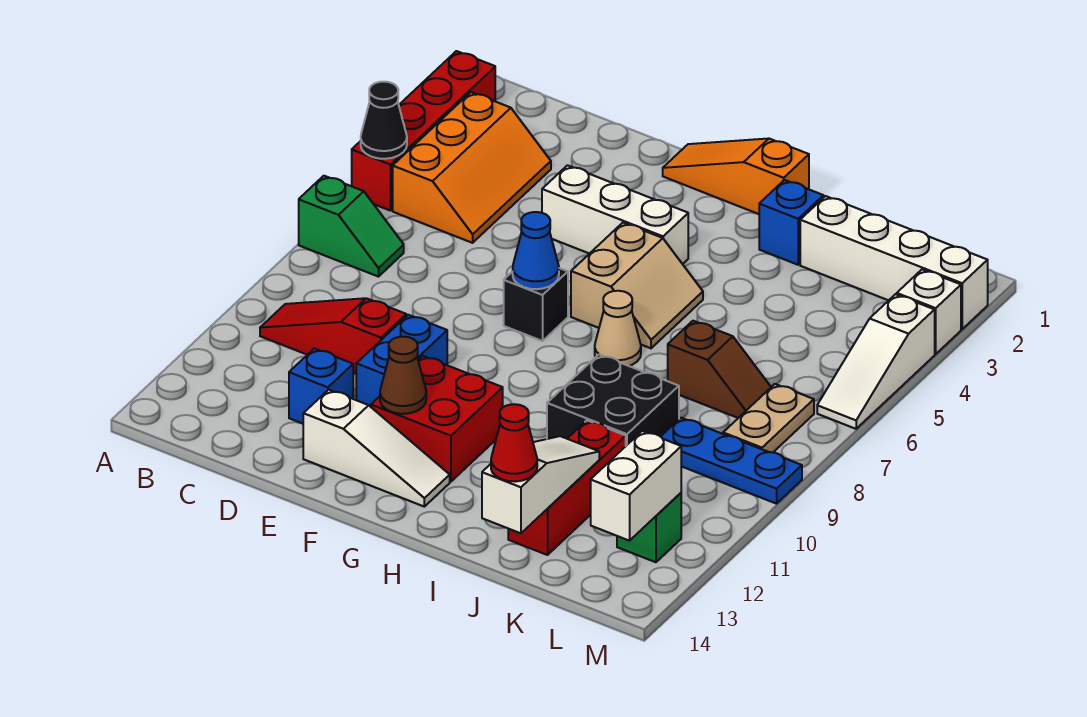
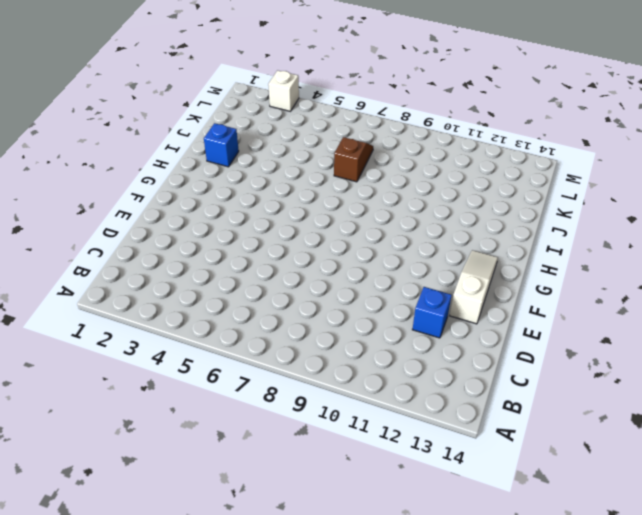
none -> red 1x4 brick [352,51,495,211]
none -> green 1x2 slope [299,176,404,277]
none -> orange 2x3 slope [393,92,551,243]

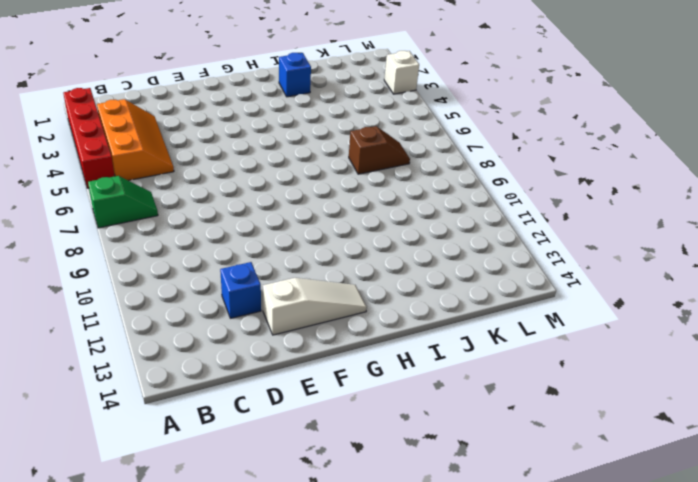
none -> red 1x3 slope [260,298,406,374]
none -> white 1x3 brick [542,165,688,264]
none -> blue 1x2 brick [356,315,447,407]

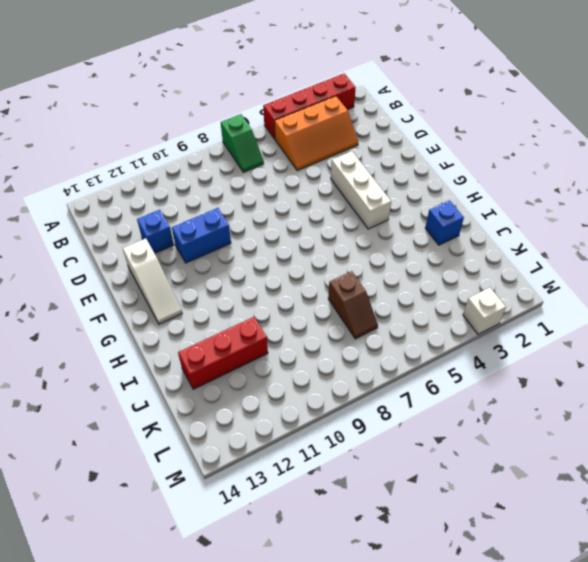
none -> red 1x3 slope [260,298,406,374]
none -> orange 1x3 slope [663,138,809,214]
none -> black 1x1 brick [504,268,568,341]

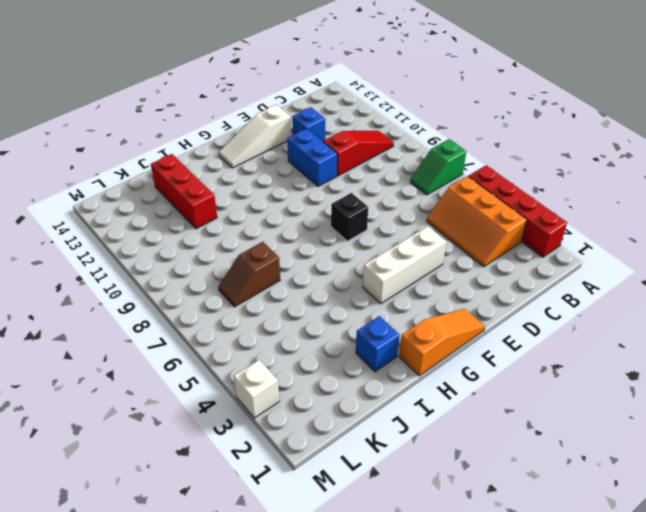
none -> red 2x2 brick [371,356,503,482]
none -> tan 2x2 slope [571,223,703,348]
none -> tan 1x1 cone [595,291,641,366]

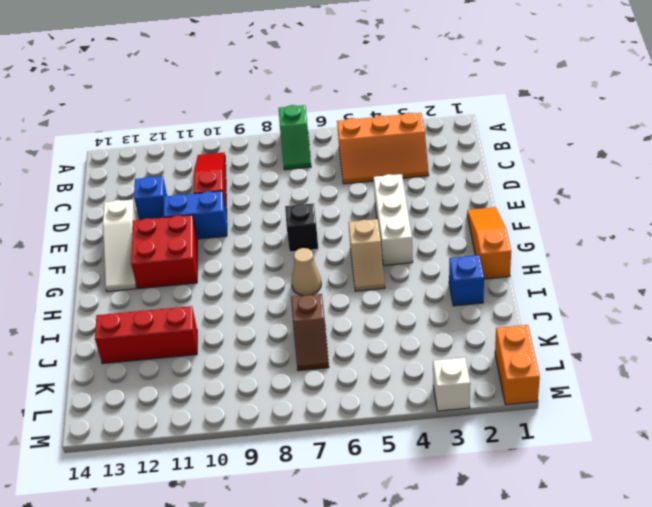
tan 1x2 slope [348,219,385,291] -> tan 2x2 slope [571,223,703,348]
orange 1x2 brick [495,325,540,405] -> none
none -> red 1x4 brick [352,51,495,211]
none -> black 2x2 brick [547,355,679,446]
none -> white 1x4 brick [800,196,988,329]

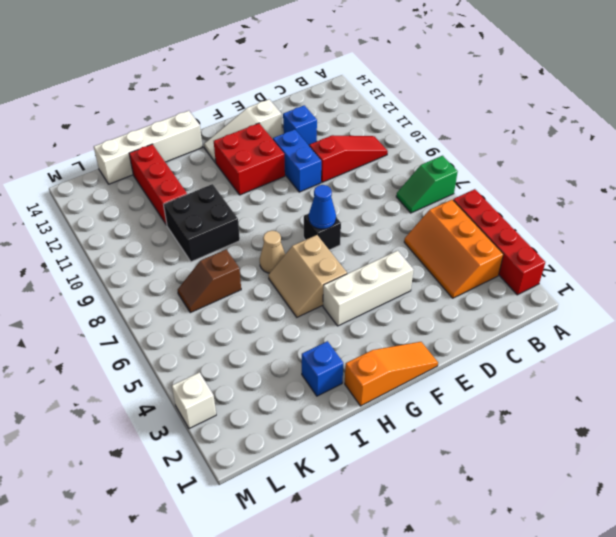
white 1x4 brick [94,111,202,184] -> white 1x4 brick moved to [800,196,988,329]
none -> blue 1x3 plate [661,418,802,504]
none -> tan 1x2 plate [723,384,814,452]
none -> green 1x1 brick [617,493,681,562]

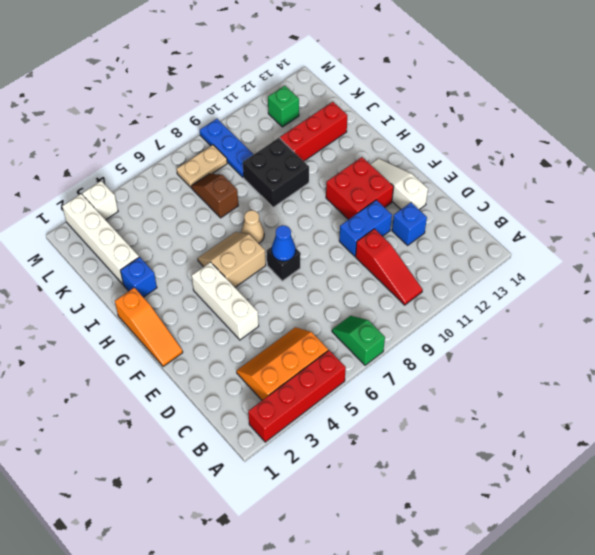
none -> white 1x3 slope [817,294,935,429]
none -> black 1x1 cone [361,82,407,159]
none -> brown 1x1 cone [380,337,426,414]

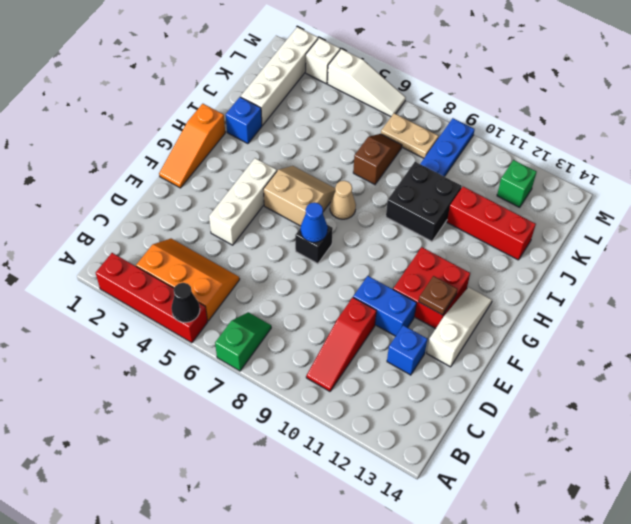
brown 1x1 plate [419,276,457,315] -> brown 1x1 cone [380,337,426,414]
none -> white 1x3 slope [482,436,599,533]
none -> white 1x2 brick [591,431,681,541]
none -> red 1x1 cone [491,404,537,482]

